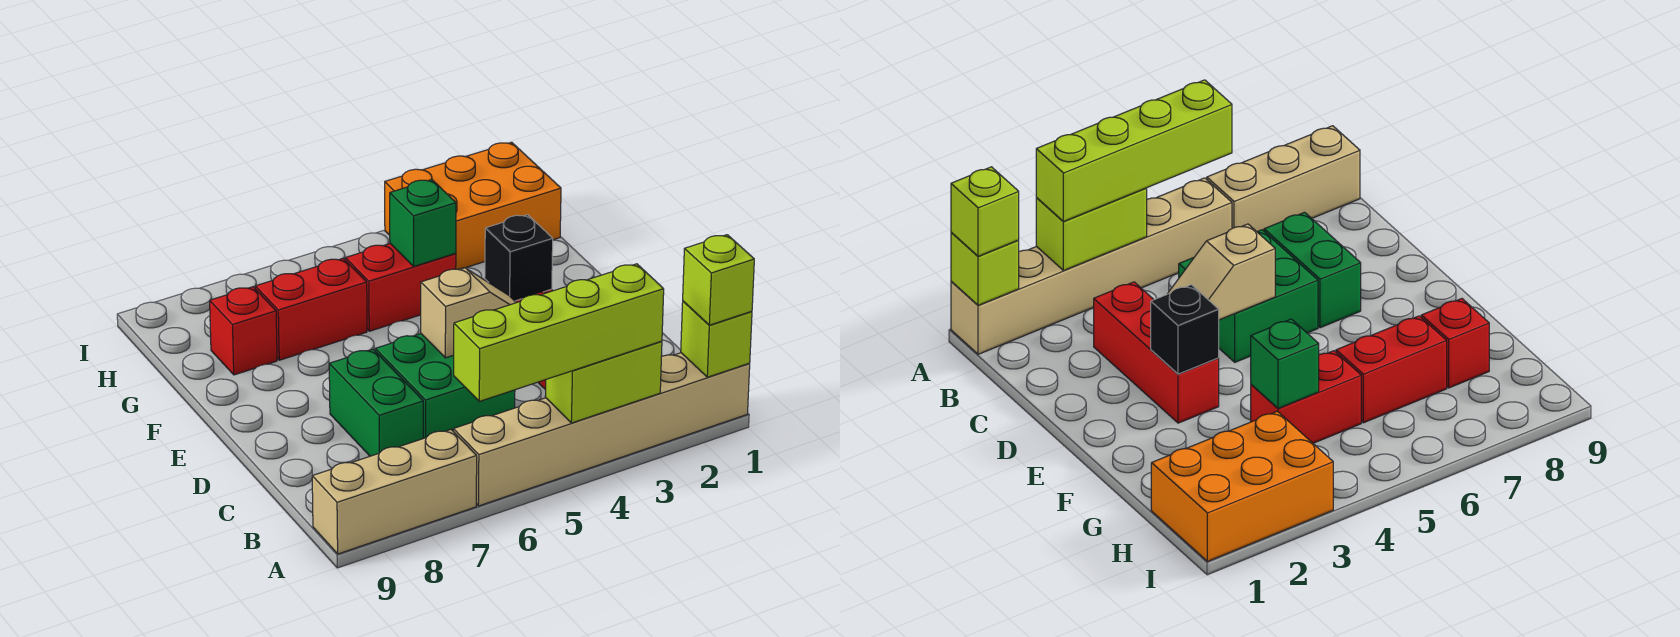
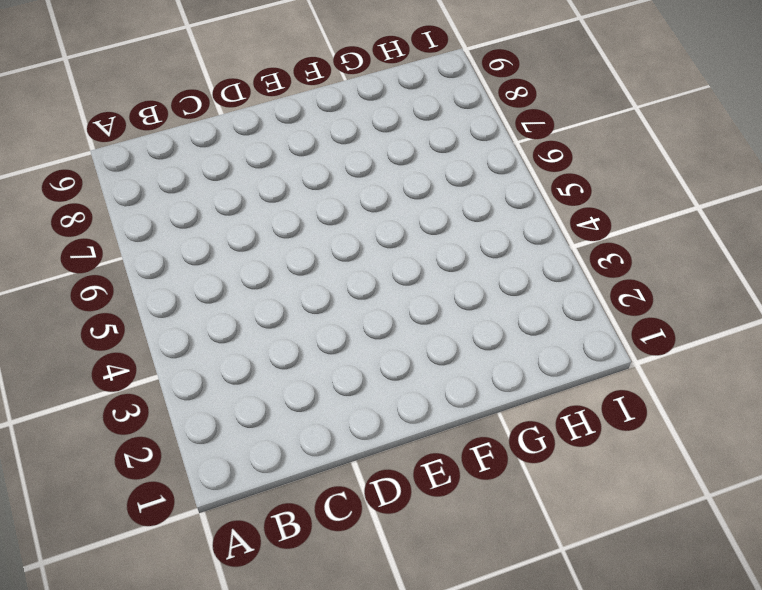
none -> tan 1x6 brick [453,353,750,506]
none -> tan 1x3 brick [312,430,477,554]
none -> red 1x3 brick [1094,282,1219,423]

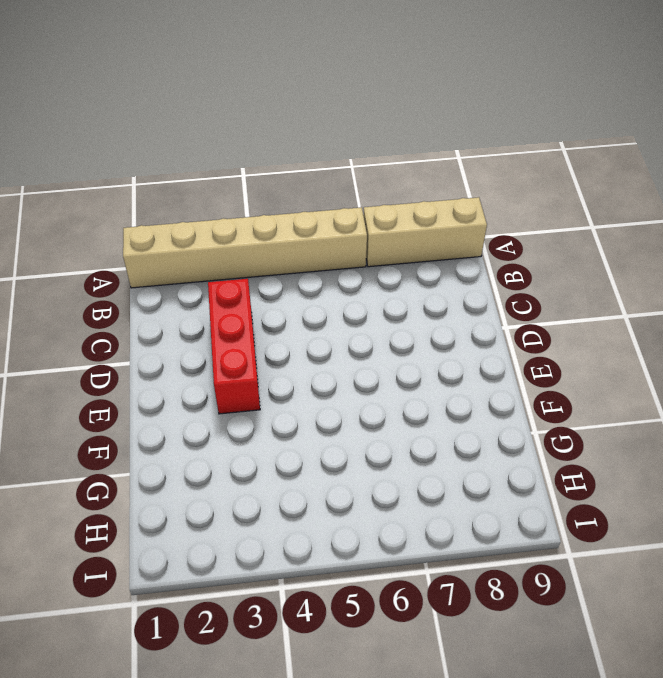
none -> green 2x2 brick [375,334,515,438]
none -> green 1x2 brick [329,349,423,456]
none -> red 1x2 brick [345,244,456,331]

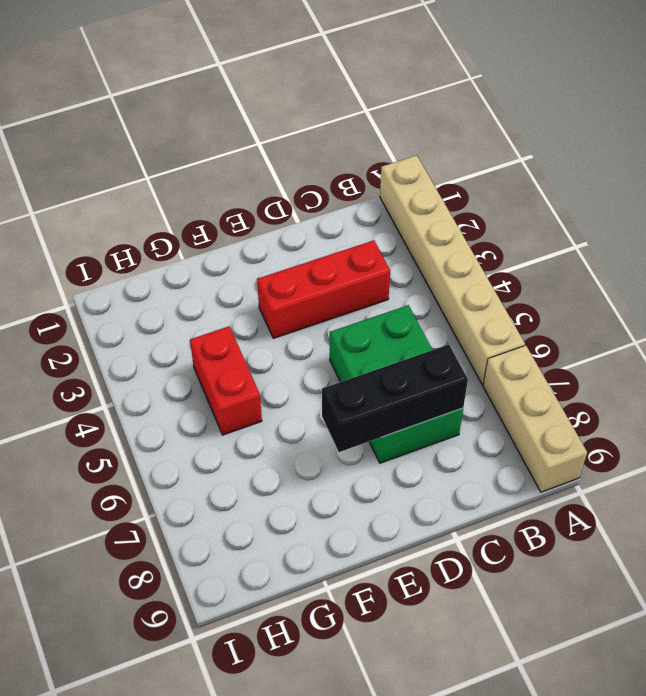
black 1x3 brick [322,345,468,452] -> none
none -> red 1x2 brick [255,258,367,360]
none -> red 1x1 brick [210,287,277,375]
none -> orange 2x3 brick [385,142,561,269]

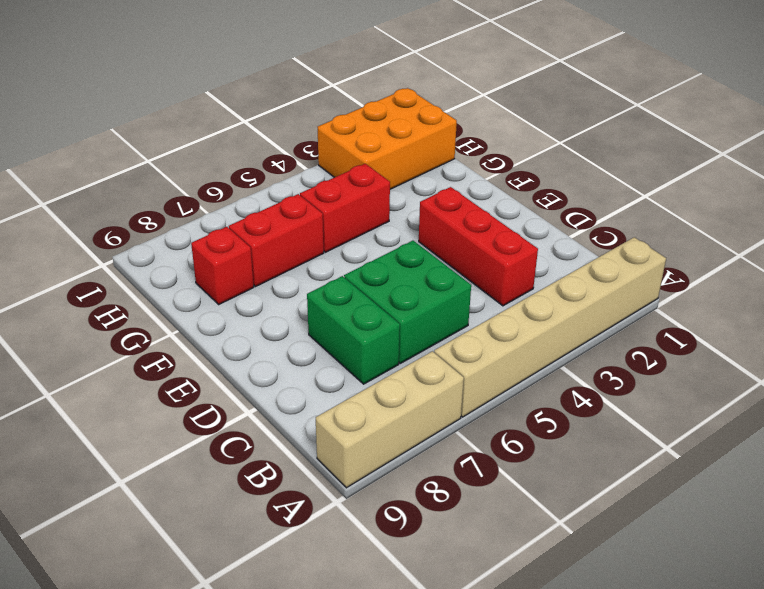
none -> lime 1x1 brick [681,301,752,377]
none -> lime 1x2 brick [545,341,662,423]
none -> tan 1x2 slope [421,268,516,358]

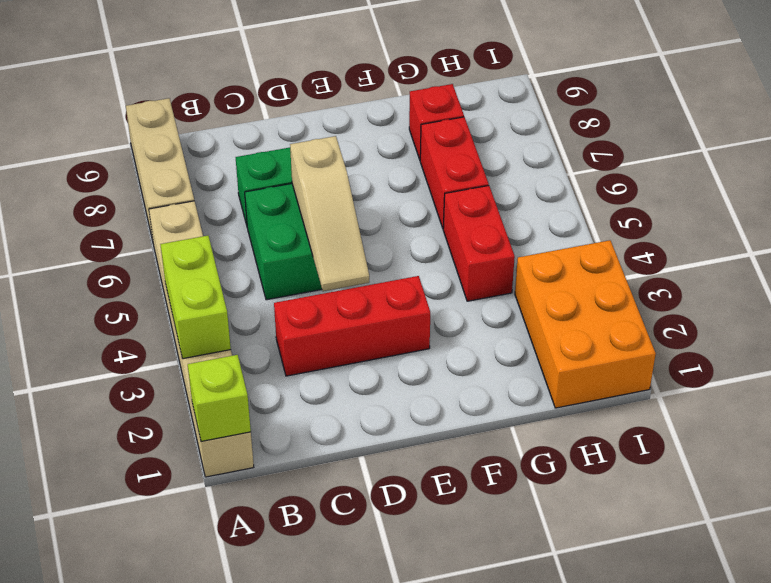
tan 1x3 slope [290,136,369,291] -> tan 1x2 slope [421,268,516,358]
none -> black 1x1 brick [485,215,553,301]
none -> green 1x1 brick [390,179,456,266]
none -> lime 1x1 brick [683,235,754,325]

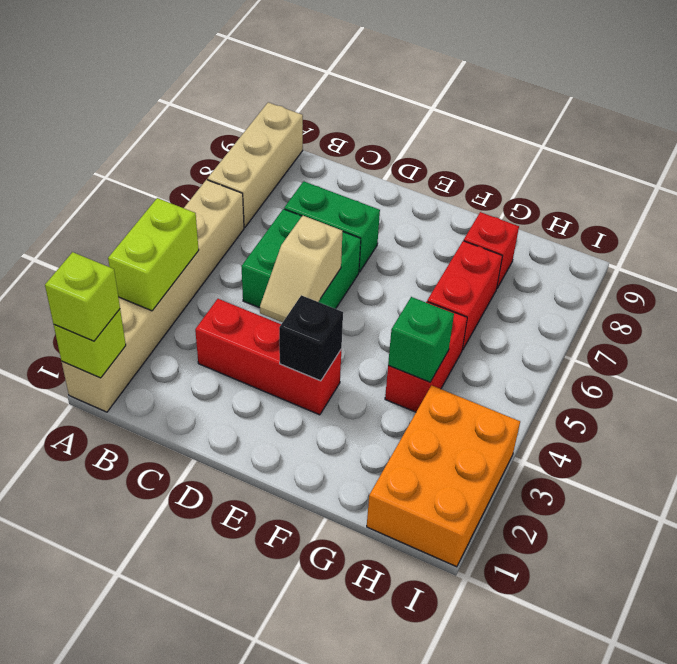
none -> lime 1x4 brick [454,264,664,401]

